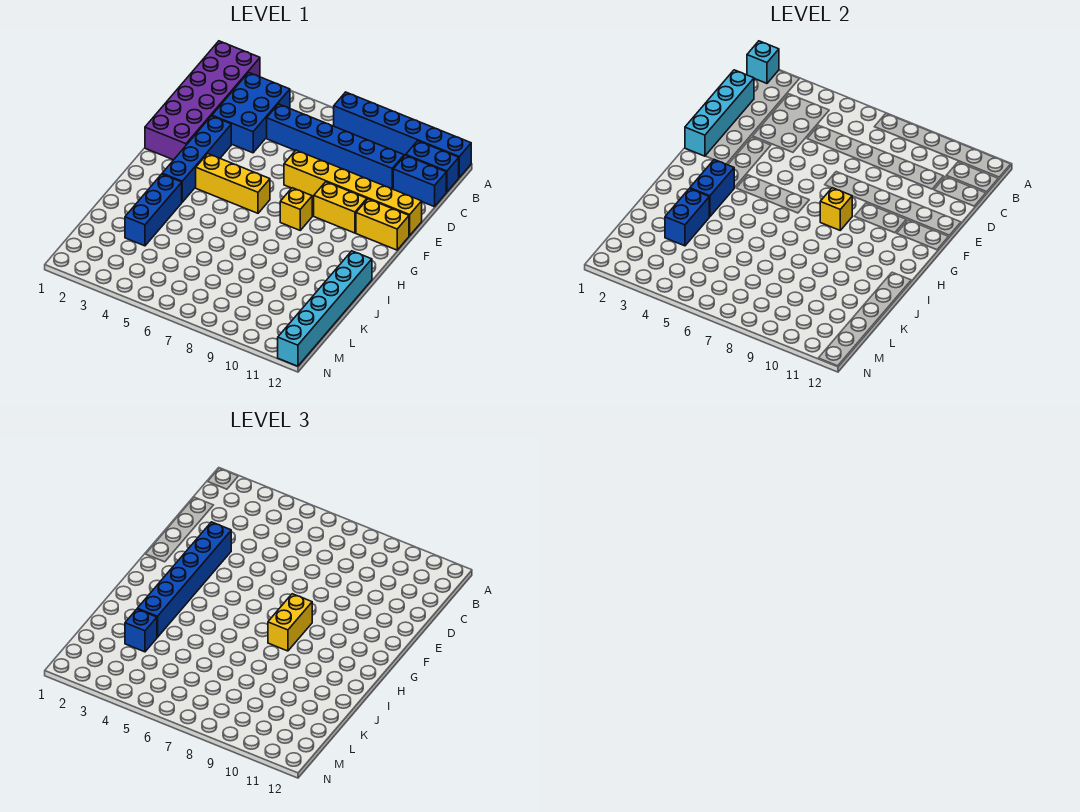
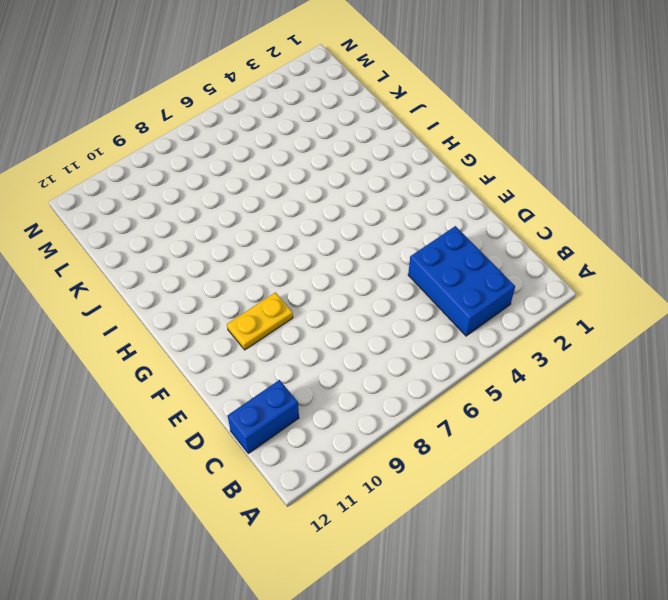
yellow 1x2 plate [227,292,293,350] -> yellow 1x2 brick [314,182,367,233]
none -> purple 2x6 brick [145,41,260,160]
none -> blue 1x6 brick [334,92,471,177]
none -> blue 1x2 brick [406,141,459,192]

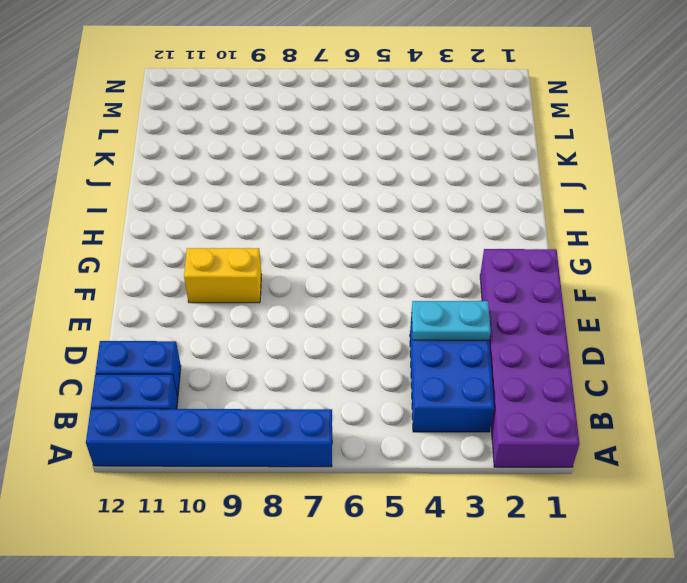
cyan 1x2 plate [412,301,491,340] -> none
none -> blue 1x6 brick [267,104,404,189]
none -> blue 1x4 brick [162,116,231,202]
none -> yellow 1x6 brick [284,150,422,236]

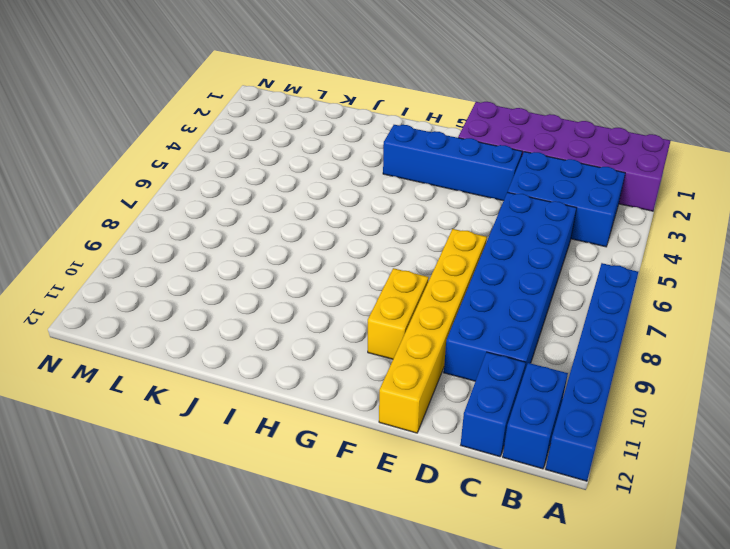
blue 2x6 brick [444,192,576,381] -> blue 1x6 brick [267,104,404,189]
none -> yellow 1x2 brick [356,199,409,250]
none -> yellow 1x3 brick [196,154,270,213]
none -> yellow 1x1 brick [280,188,312,230]

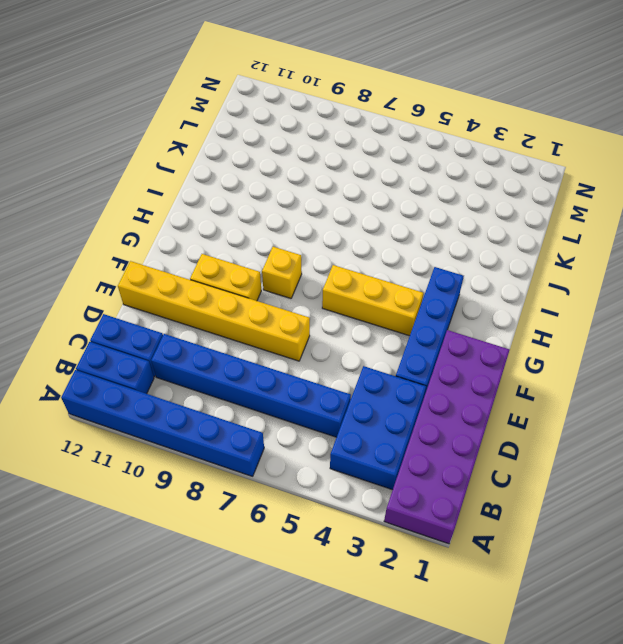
none -> yellow 1x2 brick [356,199,409,250]
none -> blue 1x3 brick [125,174,182,246]
none -> cyan 1x6 brick [278,251,372,366]

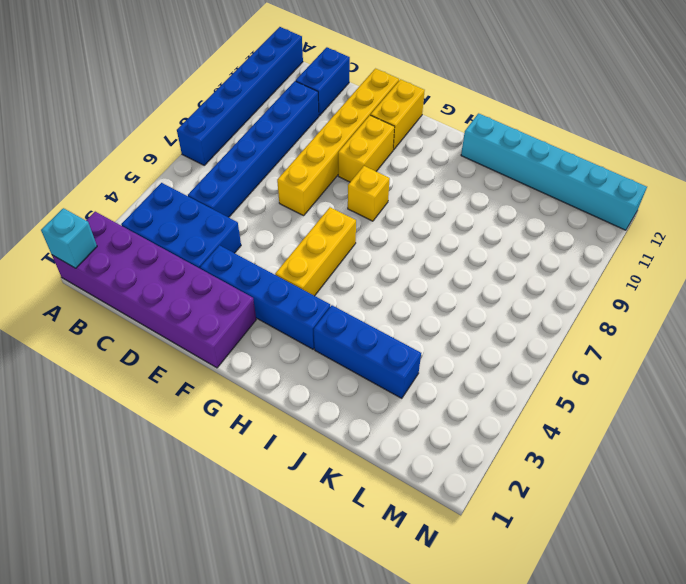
none -> blue 1x2 brick [406,141,459,192]
none -> cyan 1x4 brick [685,70,754,156]
none -> yellow 1x1 brick [820,188,852,230]

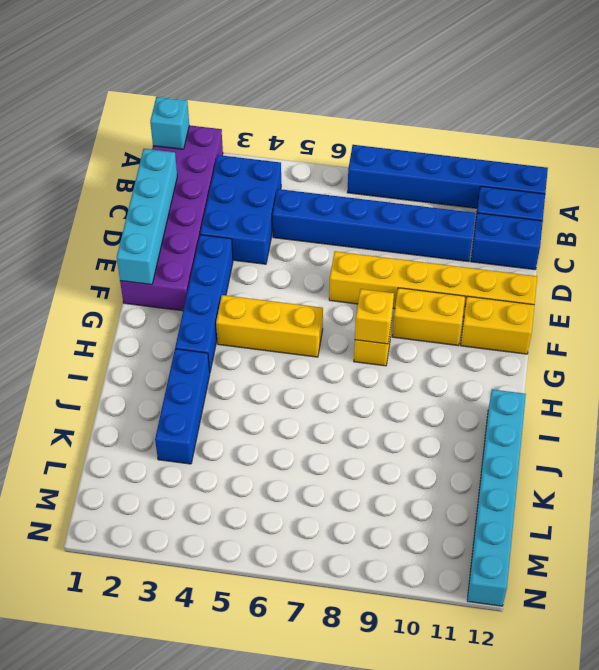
none -> blue 1x2 brick [690,160,734,217]
none -> blue 1x2 brick [665,189,709,246]
none -> blue 1x6 brick [137,522,231,637]

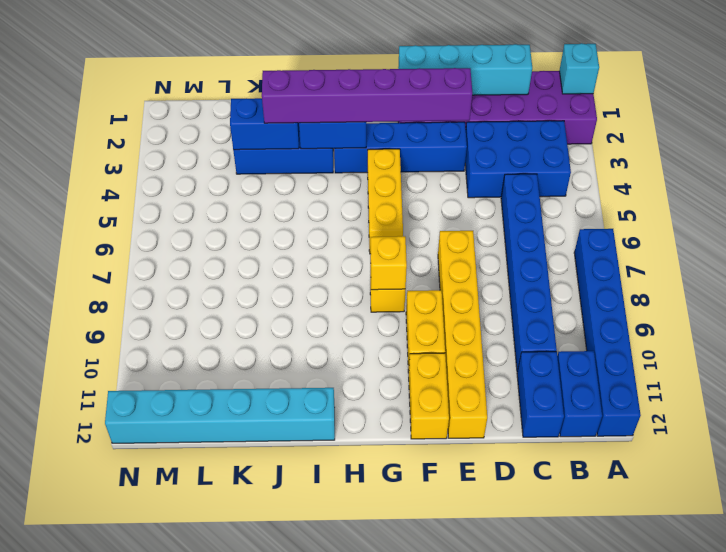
purple 1x6 brick [262,68,472,123] -> blue 1x6 brick [137,522,231,637]
none -> yellow 1x2 brick [268,594,312,651]
none -> blue 1x1 brick [125,609,157,652]

